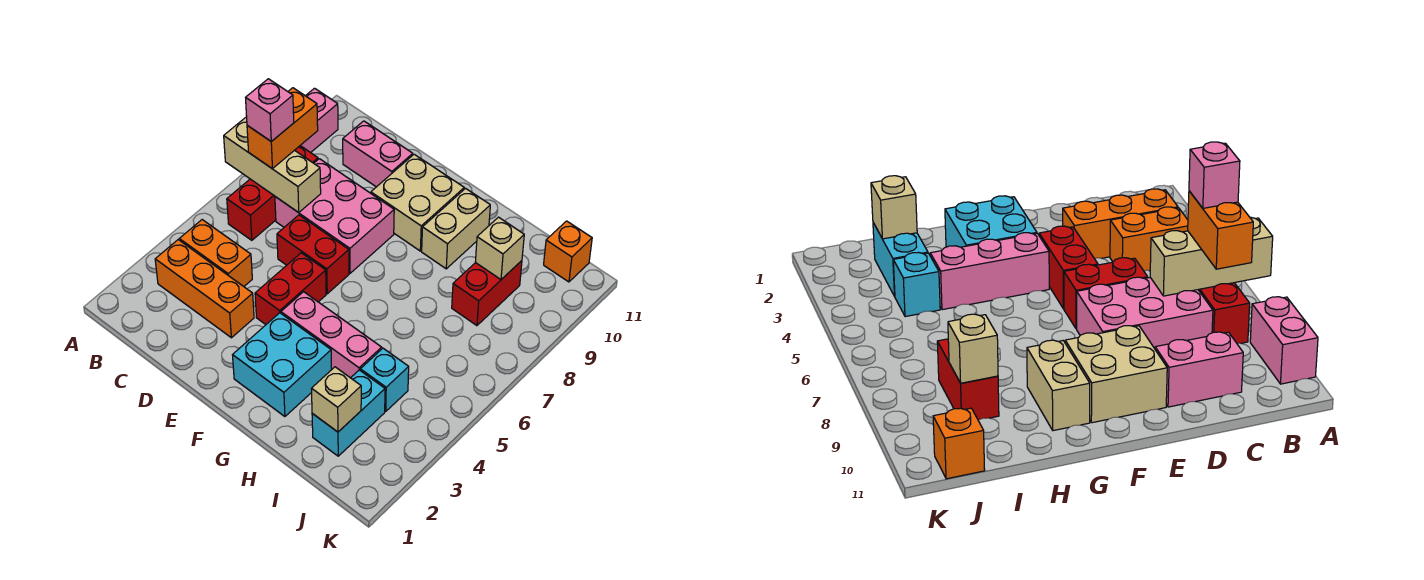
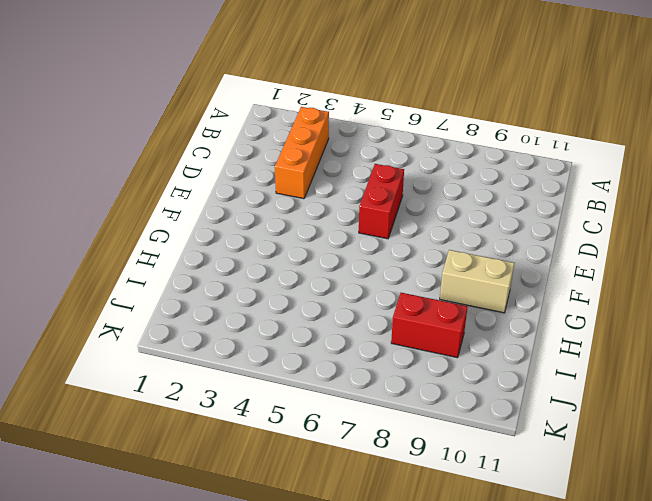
none -> pink 1x2 brick [300,88,338,153]
none -> orange 1x2 brick [179,220,252,286]
none -> red 1x3 brick [227,146,318,240]

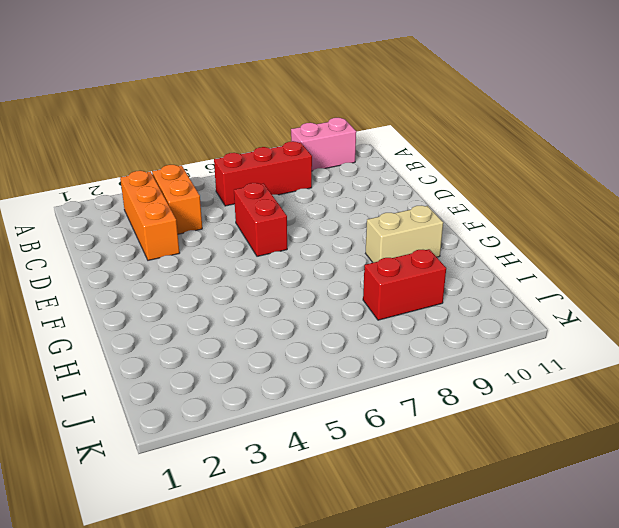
none -> pink 2x3 brick [275,159,394,273]
none -> pink 1x2 brick [343,121,413,187]
none -> red 1x2 brick [255,253,326,324]

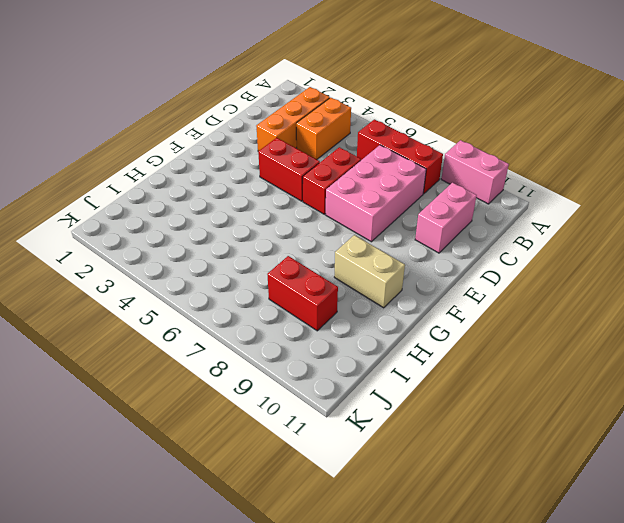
none -> tan 2x2 brick [371,154,464,251]
none -> cyan 2x2 brick [233,313,331,416]
none -> pink 1x3 brick [281,292,382,378]

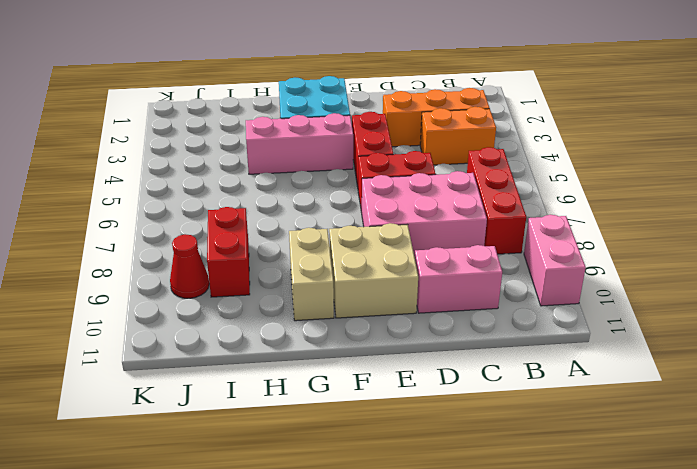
red 1x1 cone [170,234,209,298] -> none
none -> cyan 1x2 brick [312,370,385,456]
none -> cyan 1x1 brick [360,348,409,411]
none -> orange 1x1 brick [544,221,592,282]

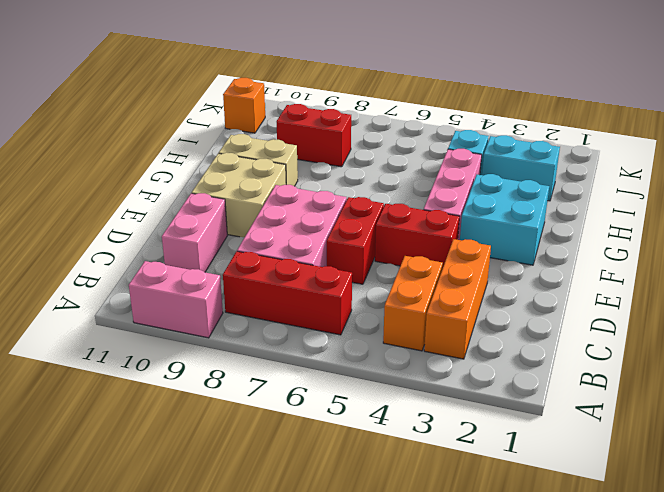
none -> tan 1x3 brick [224,117,321,213]
none -> tan 1x1 brick [311,367,361,432]
none -> tan 1x1 brick [475,217,524,279]

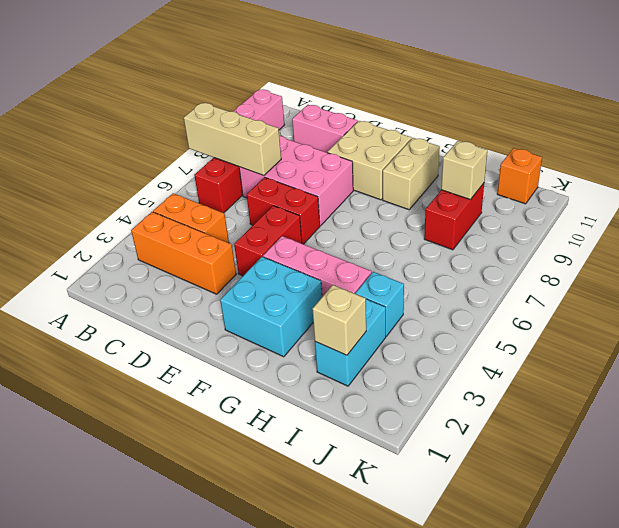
none -> orange 1x2 brick [247,88,318,169]
none -> pink 1x1 brick [246,79,294,141]

